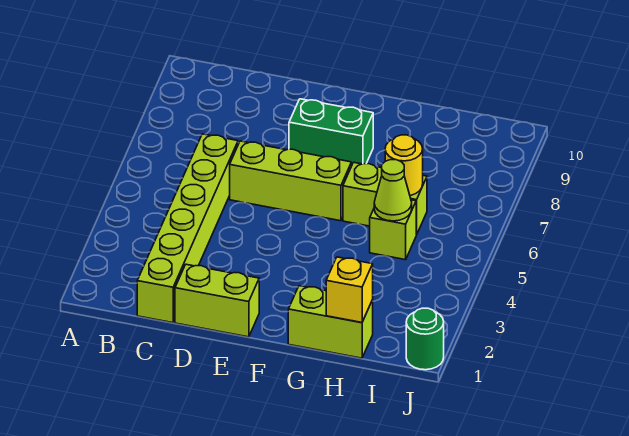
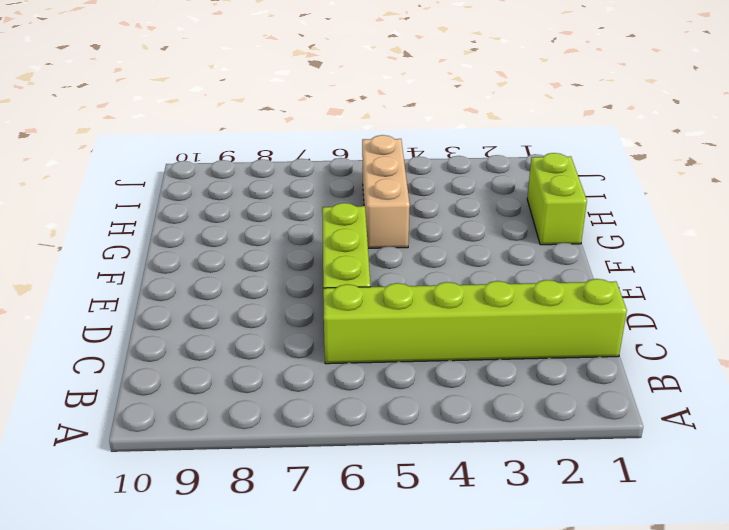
tan 1x3 brick [362,135,410,248] -> lime 1x1 brick [370,200,416,260]
none -> lime 1x2 brick [175,264,259,337]
none -> green 1x2 brick [289,99,373,166]

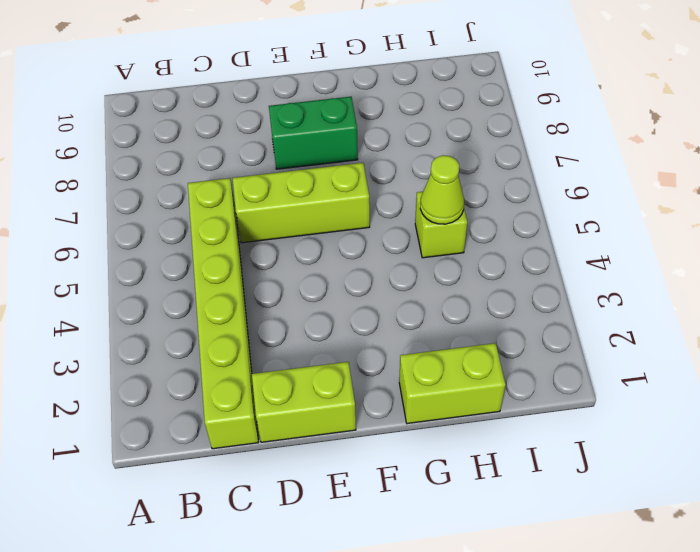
none -> lime 1x2 brick [343,162,427,235]
none -> green 1x1 round brick [406,308,444,370]

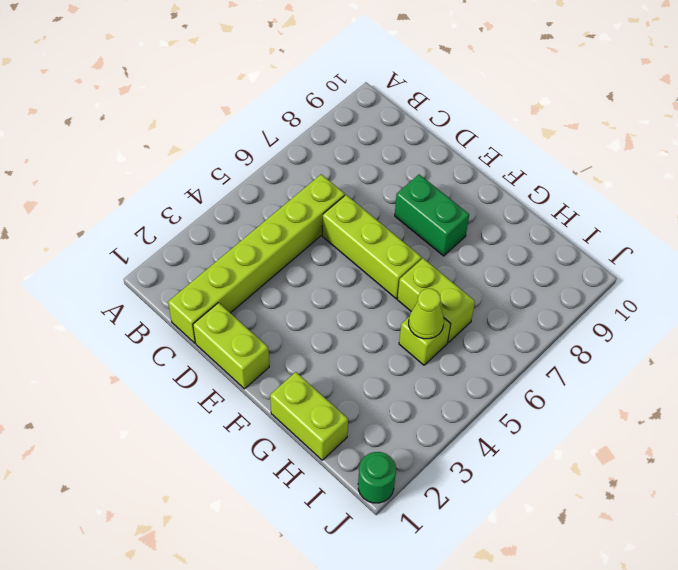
none -> yellow 1x1 brick [326,257,373,323]
none -> yellow 1x1 round brick [385,135,423,196]

